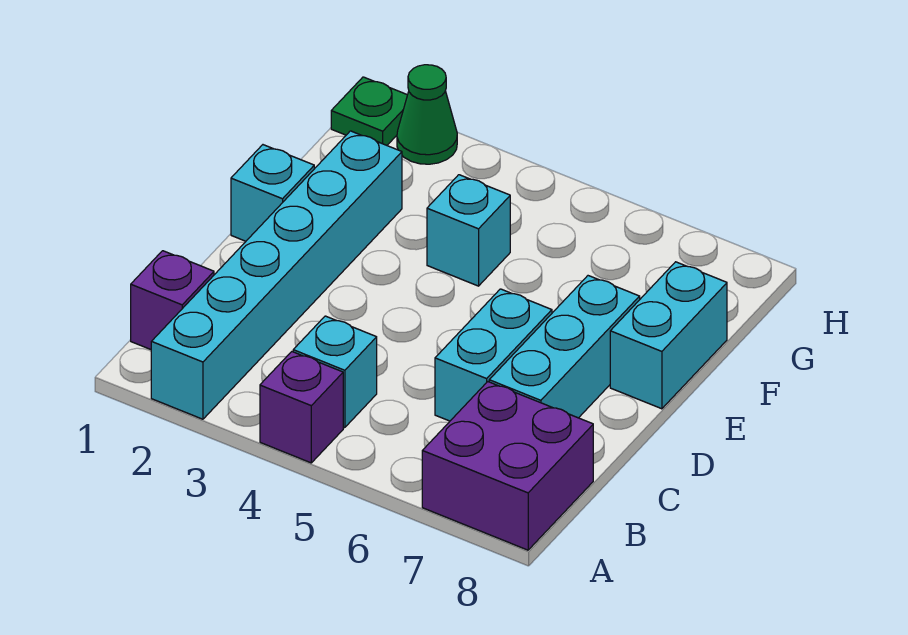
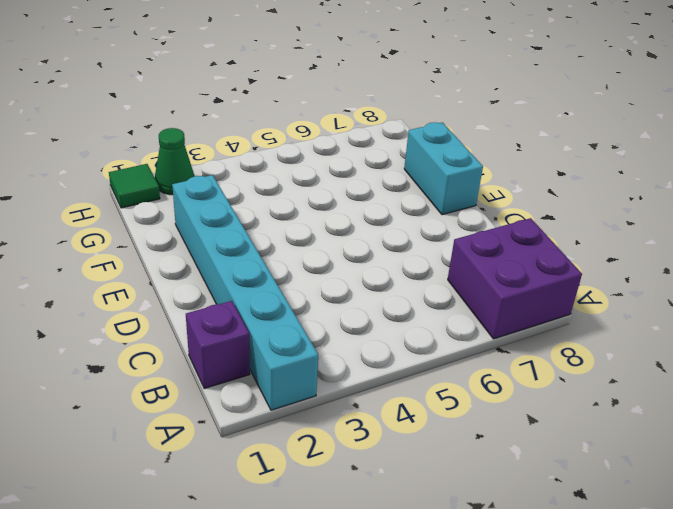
green 1x1 tile [109,164,160,208] -> green 1x1 plate [331,77,407,145]
none -> purple 1x1 brick [260,352,343,463]
none -> cyan 1x1 brick [293,316,377,428]
none -> cyan 1x2 brick [435,289,552,421]

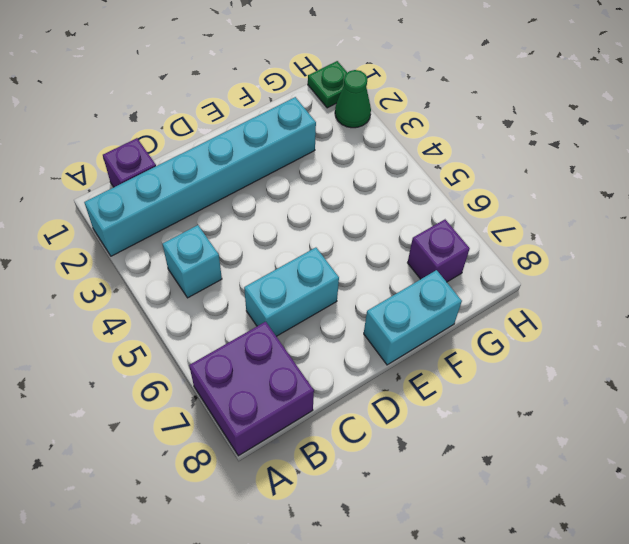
purple 1x1 brick [408,220,470,282] -> purple 1x1 brick moved to [260,352,343,463]
none -> cyan 1x3 brick [489,276,640,418]
none -> cyan 1x1 brick [231,145,314,241]
none -> cyan 1x1 brick [427,175,510,286]

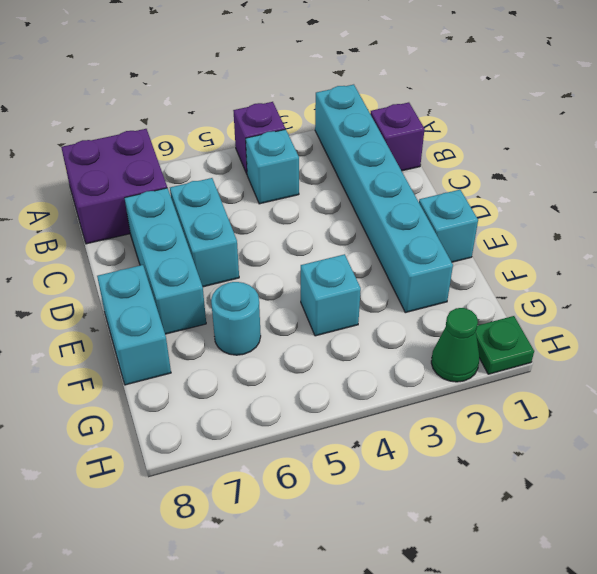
cyan 1x1 round brick [211,282,261,355] -> none

